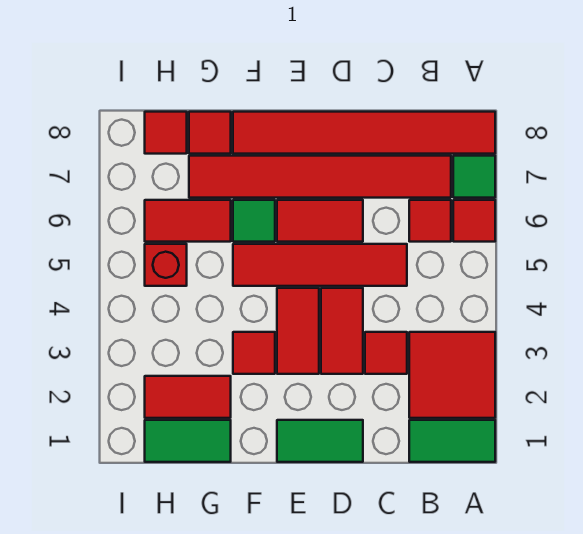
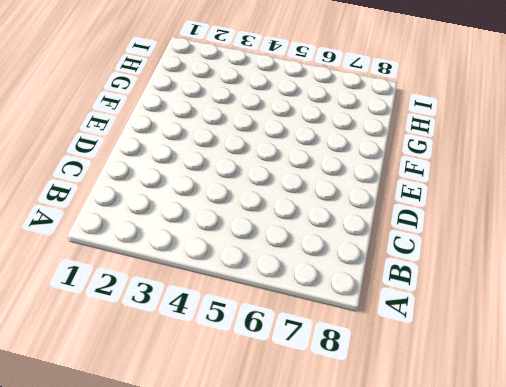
none -> green 1x2 tile [409,420,495,462]
none -> red 2x2 tile [409,332,495,418]
none -> red 1x1 tile [453,200,495,242]

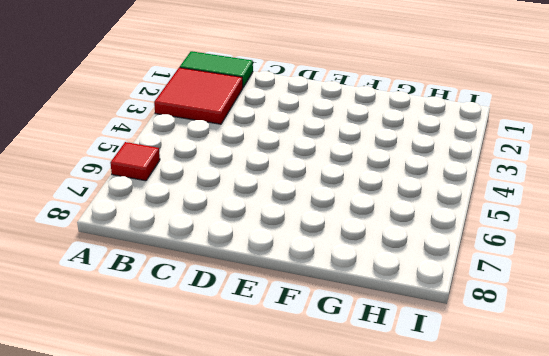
none -> green 1x1 tile [453,156,495,198]
none -> red 1x6 tile [233,112,495,154]
none -> red 1x1 tile [409,200,451,242]

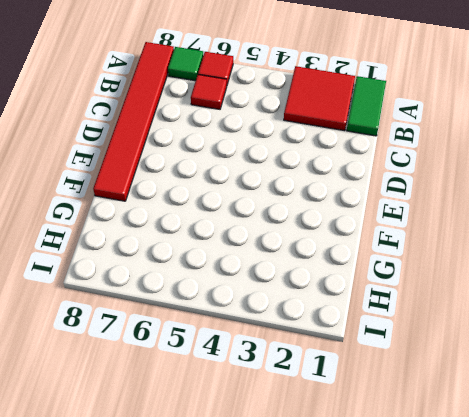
none -> red 1x6 tile [189,156,451,198]
none -> red 1x1 tile [365,332,407,374]
none -> red 1x4 tile [233,244,407,286]

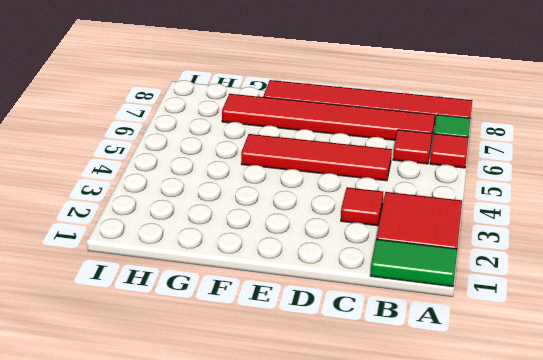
none -> green 1x2 tile [277,420,363,462]
none -> red 1x2 tile [321,288,363,374]
none -> red 1x2 tile [277,200,363,242]

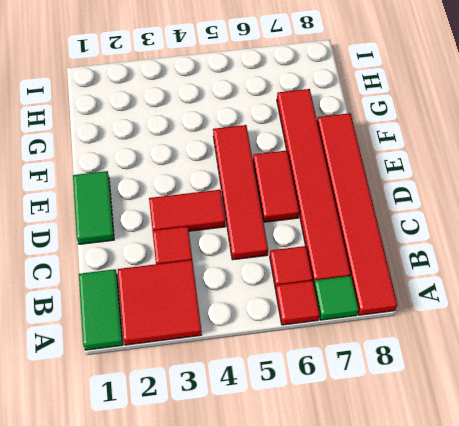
none -> red 1x2 tile [277,288,319,374]
none -> red 1x1 tile [233,332,275,374]
none -> green 1x1 tile [233,200,275,242]

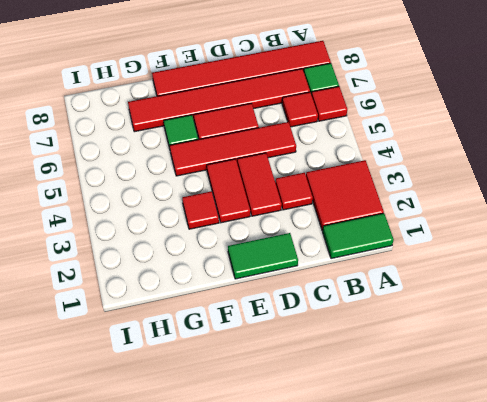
none -> green 1x2 tile [145,420,231,462]
none -> red 1x2 tile [145,376,231,418]
none -> red 1x2 tile [145,200,231,242]

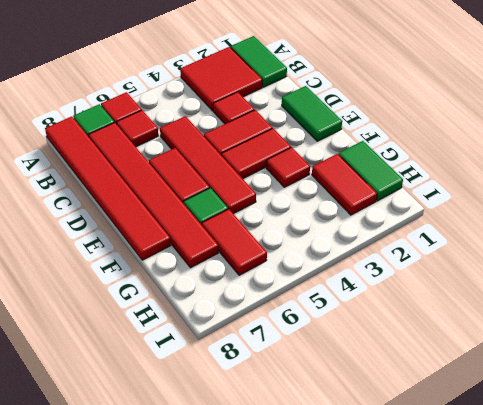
none -> red 1x1 tile [189,112,231,154]
none -> red 1x1 brick [145,244,187,286]
none -> red 1x1 tile [145,112,187,154]

